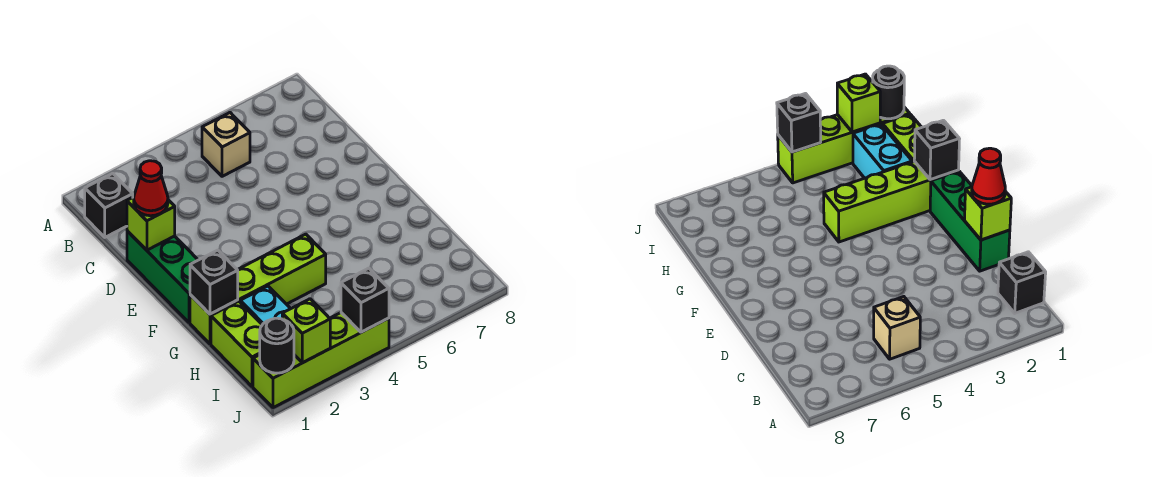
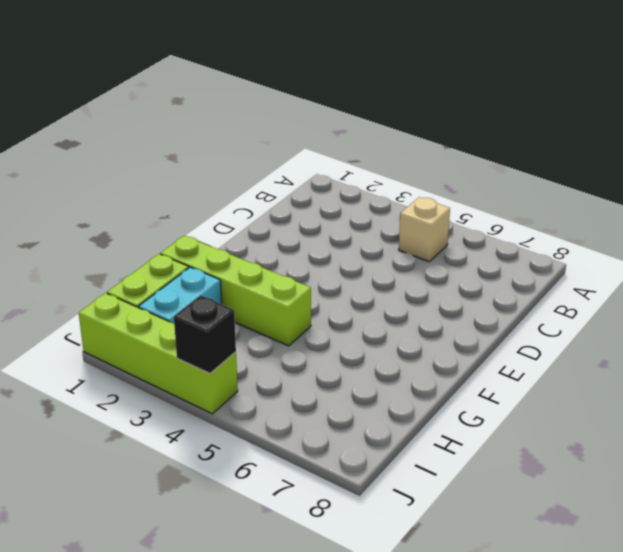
none -> black 1x1 brick [85,173,133,237]
none -> green 1x3 brick [127,231,198,322]
none -> lime 1x1 brick [127,197,175,250]

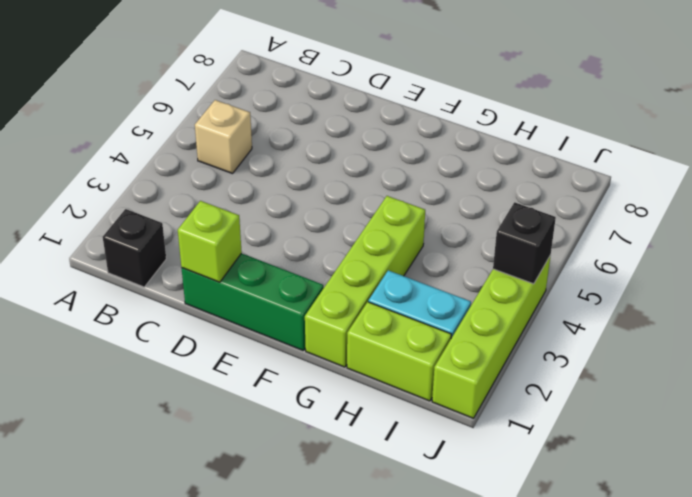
none -> black 1x1 brick [190,250,238,314]
none -> black 1x1 round brick [260,318,294,373]
none -> lime 1x1 brick [282,299,330,363]

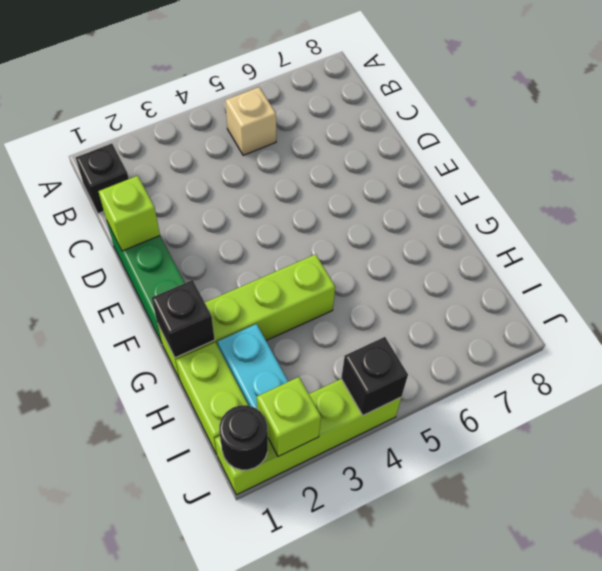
none -> red 1x1 cone [134,161,168,216]

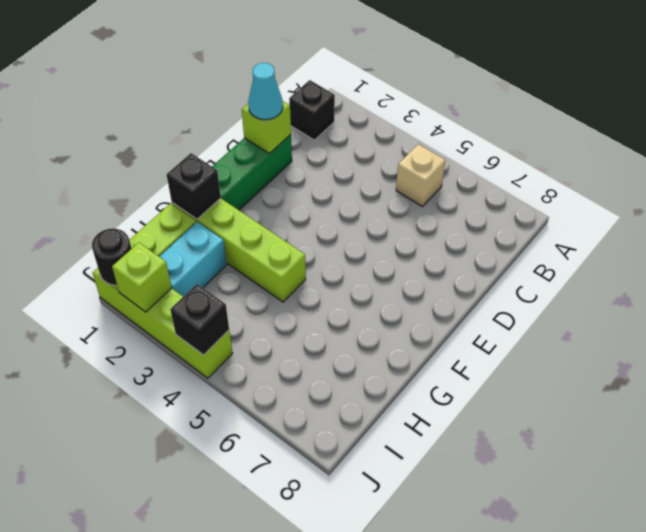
cyan 1x1 cone [248,63,283,120] -> red 1x1 cone [134,161,168,216]

